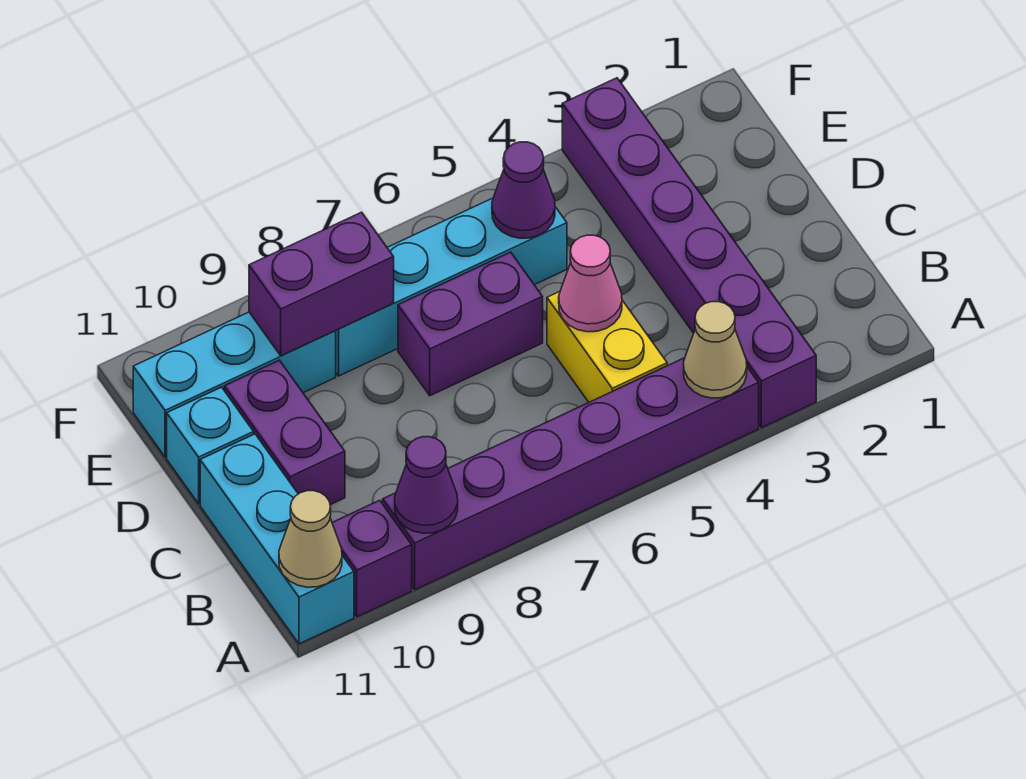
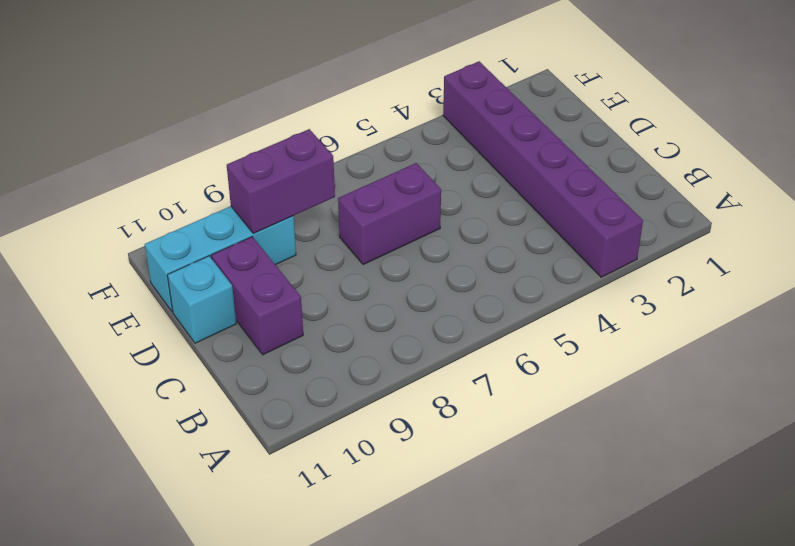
none -> purple 1x6 brick [383,358,759,590]
none -> purple 1x1 brick [332,500,412,617]
none -> cyan 1x3 brick [200,434,354,644]

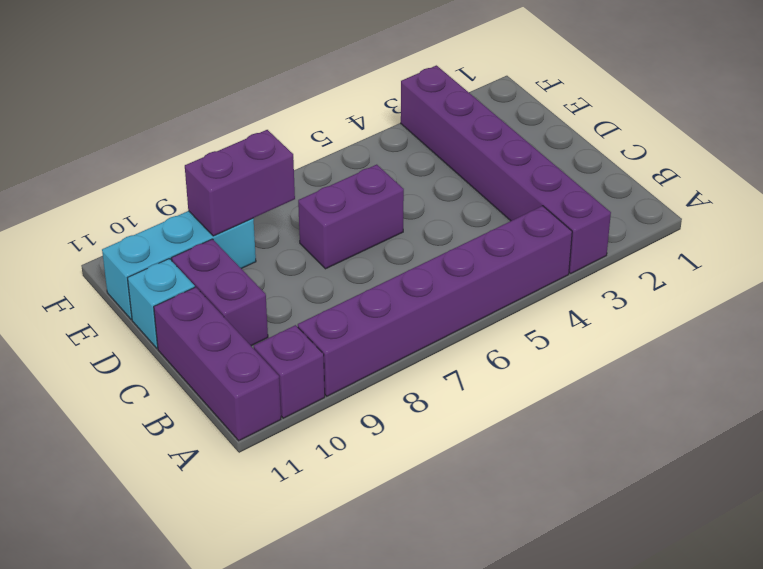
purple 1x3 brick [154,287,281,441] -> cyan 1x3 brick [200,434,354,644]
none -> yellow 1x2 brick [547,292,667,402]
none -> cyan 1x4 brick [336,198,567,376]
none -> tan 1x1 cone [684,302,747,398]

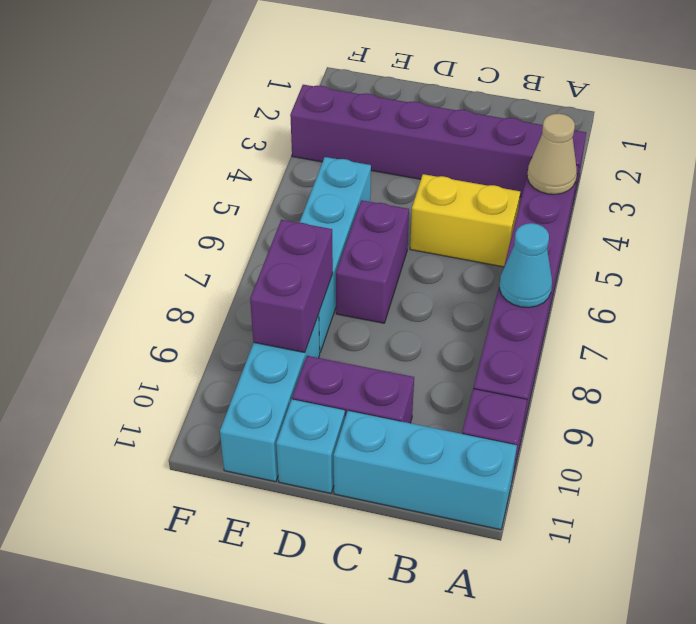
cyan 1x1 cone [500,223,552,307] -> none
none -> purple 1x1 cone [395,437,458,533]
none -> tan 1x1 cone [279,491,342,587]
none -> pink 1x1 cone [559,235,622,332]

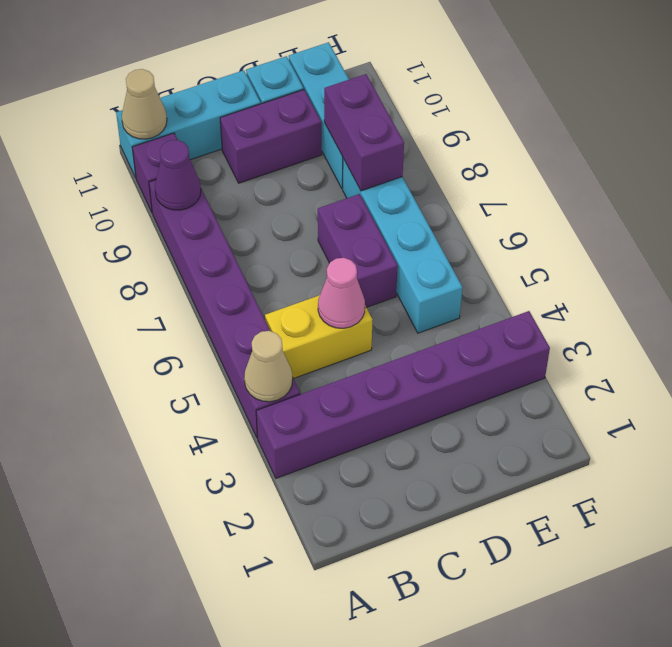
none -> purple 1x1 cone [492,142,555,238]

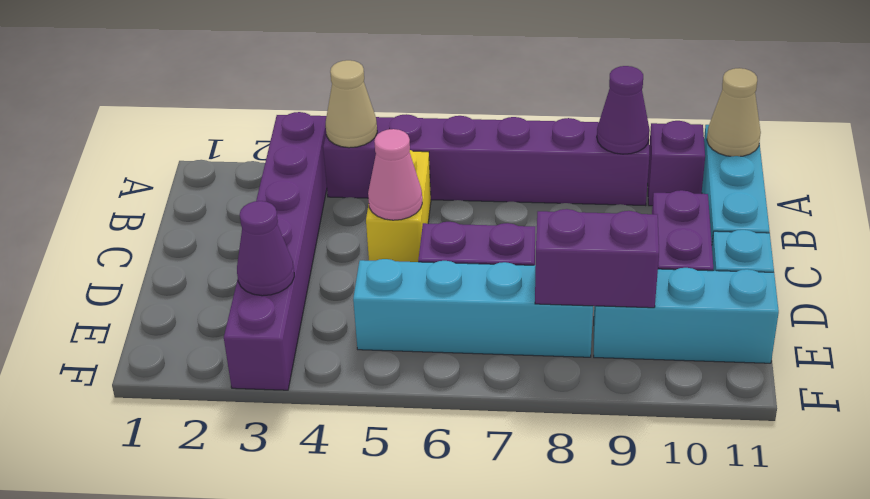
purple 1x1 cone [237,201,294,296] -> purple 1x1 cone moved to [492,142,555,238]

